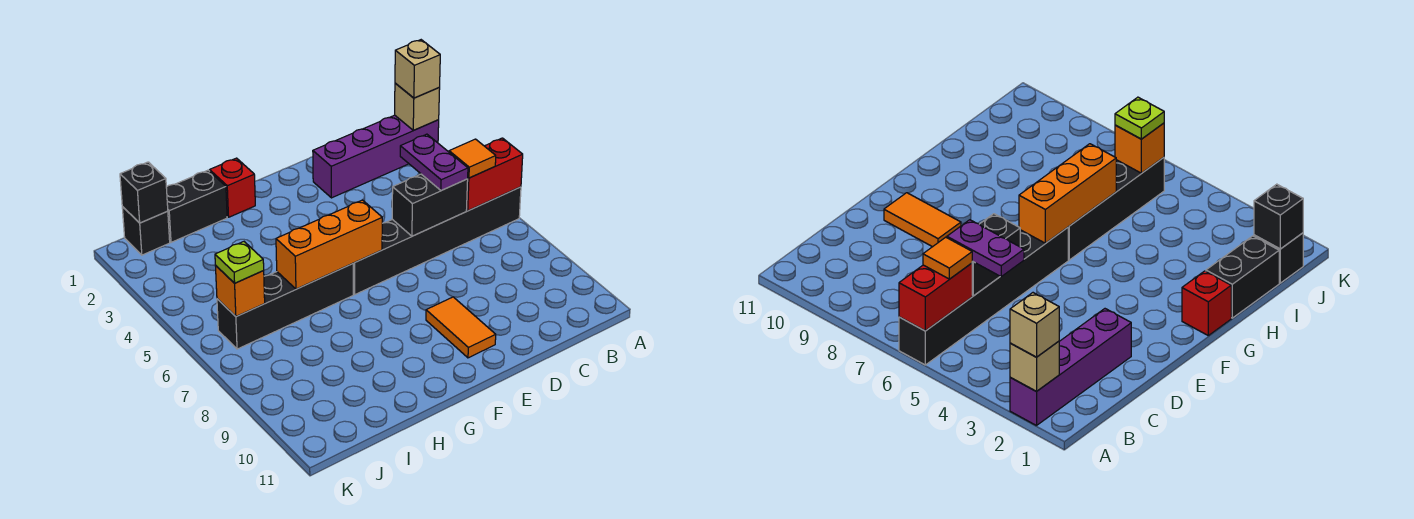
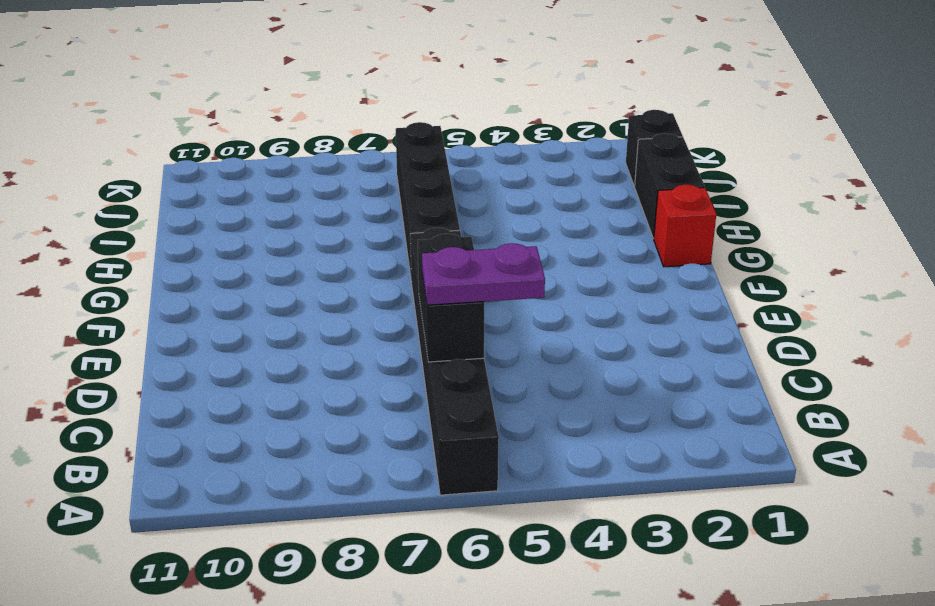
none -> purple 1x4 brick [313,115,439,198]
none -> orange 1x2 tile [426,297,496,358]
none -> tan 1x1 brick [395,83,440,130]

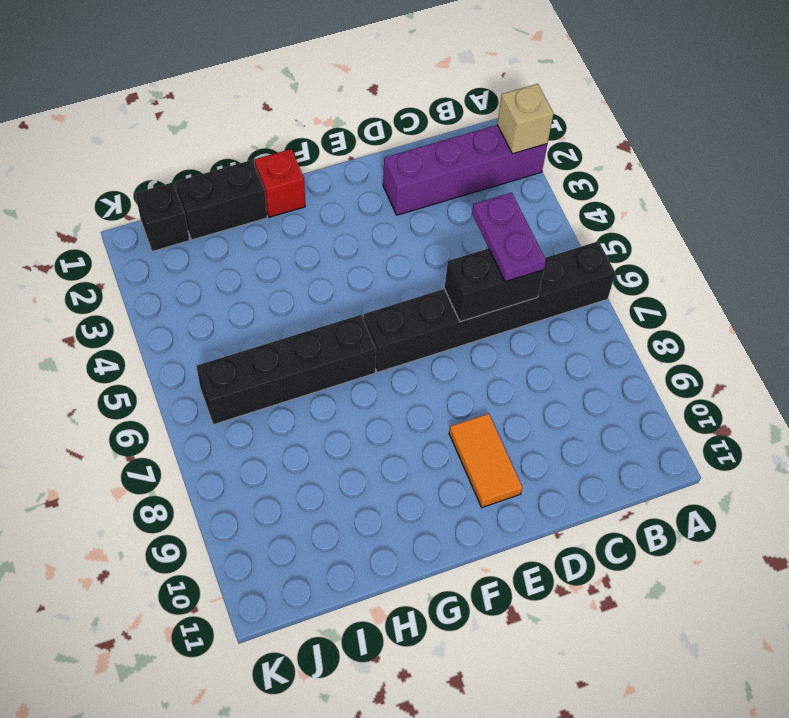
none -> red 1x2 brick [467,138,523,211]
none -> orange 1x3 brick [276,200,382,289]
none -> black 1x1 brick [120,162,168,223]

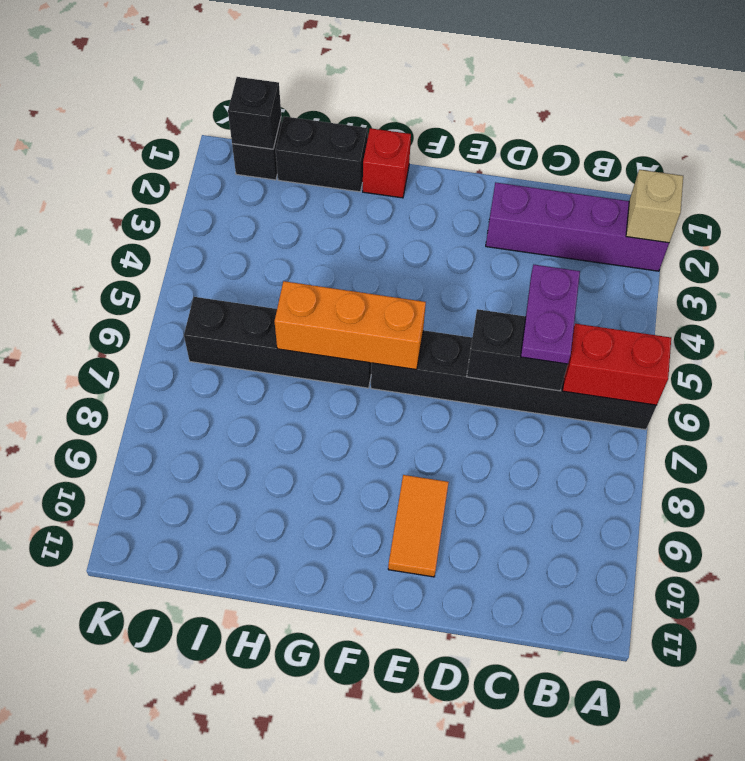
none -> orange 1x1 brick [216,266,265,317]
none -> tan 1x1 brick [395,40,440,98]
none -> orange 1x1 tile [449,139,496,178]

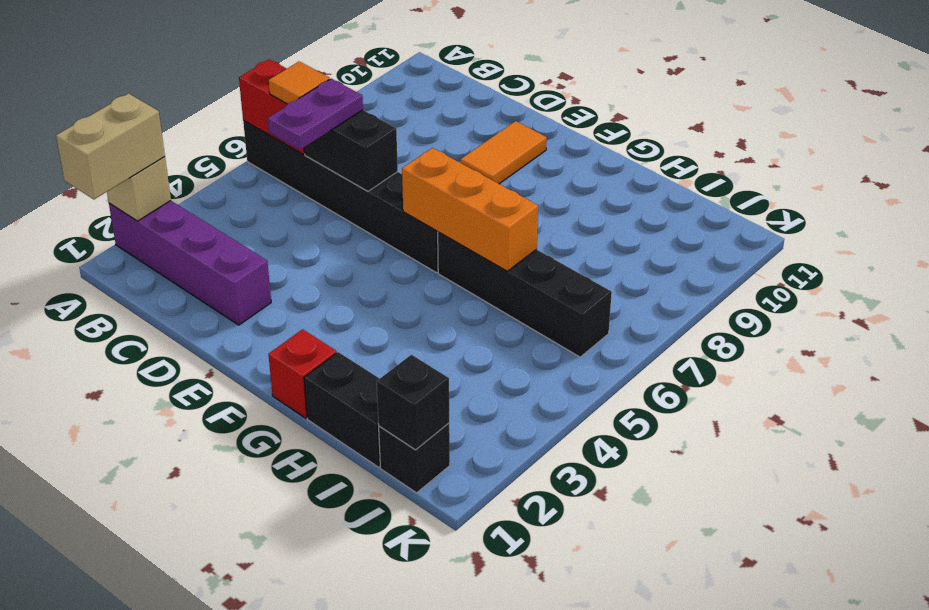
tan 1x2 brick [56,93,165,199] -> tan 1x1 brick [395,40,440,98]
none -> orange 1x1 brick [216,266,265,317]
none -> lime 1x1 plate [215,242,264,283]

